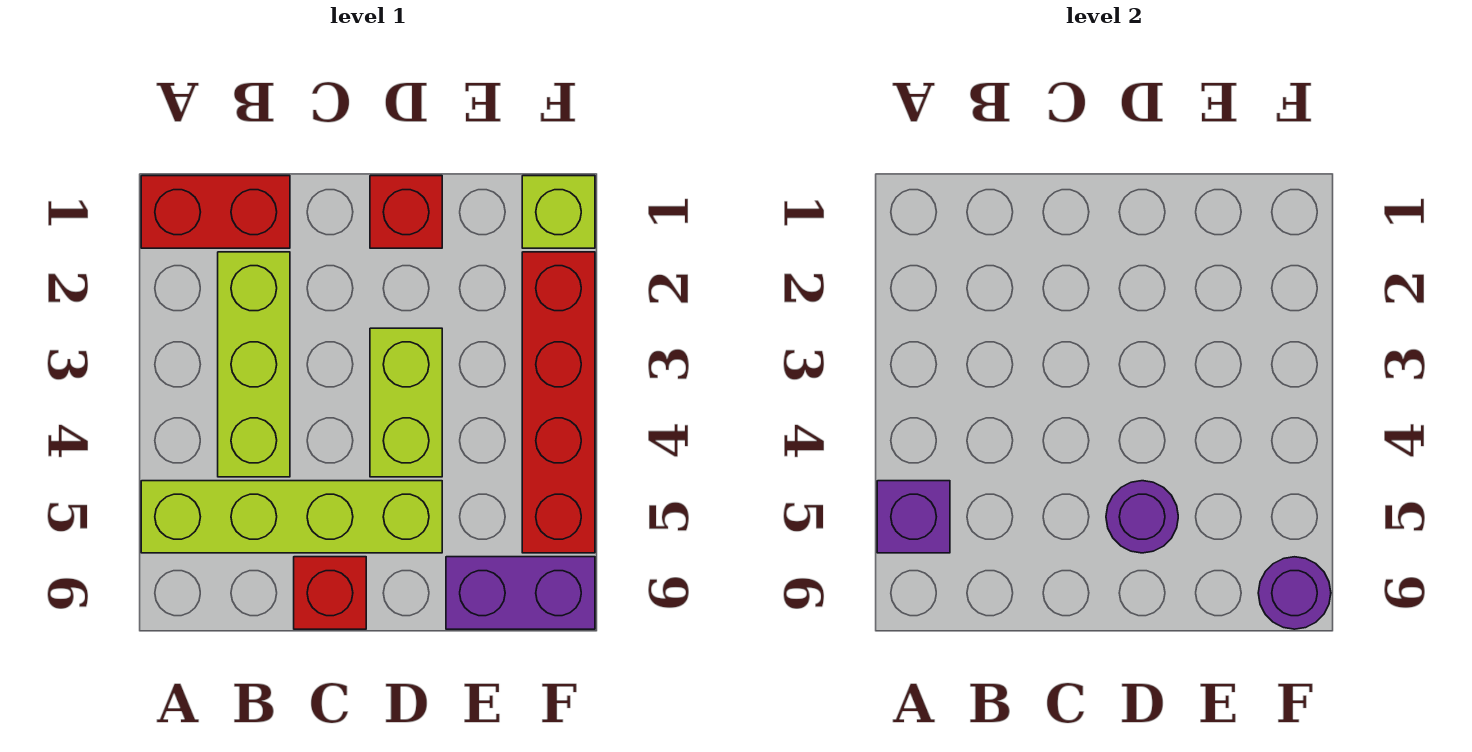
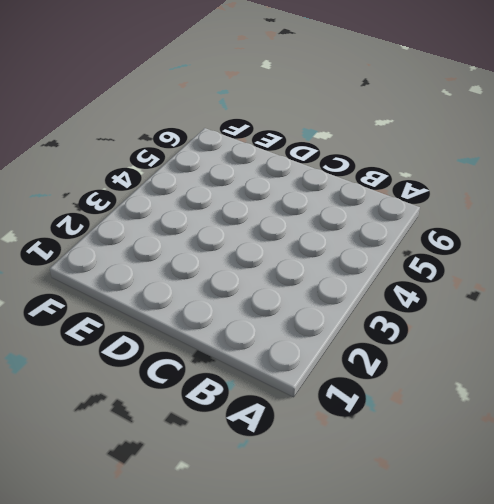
none -> red 1x2 brick [141,176,290,248]
none -> lime 1x4 brick [141,481,442,553]
none -> lime 1x3 brick [218,252,290,477]

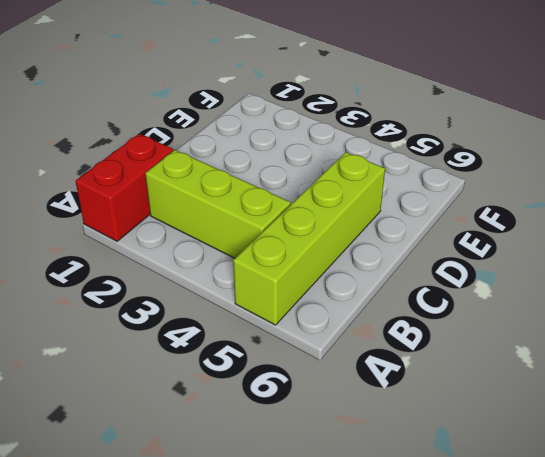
none -> red 1x1 brick [294,557,366,629]
none -> red 1x1 brick [370,176,442,248]
none -> lime 1x2 brick [370,328,442,477]

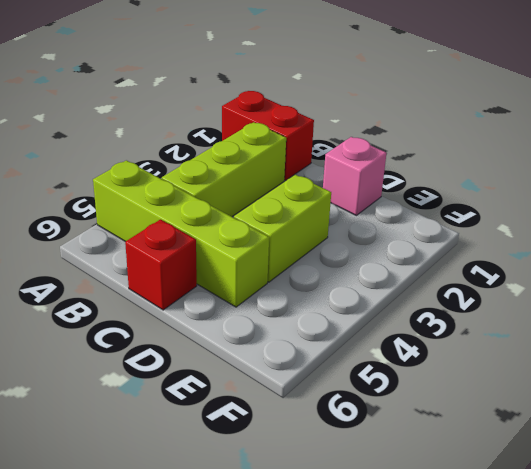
pink 1x1 brick [323,137,386,215] -> red 1x1 brick [370,176,442,248]
none -> purple 1x2 brick [446,557,595,629]
none -> lime 1x1 brick [522,176,595,248]
none -> red 1x4 brick [522,252,595,553]

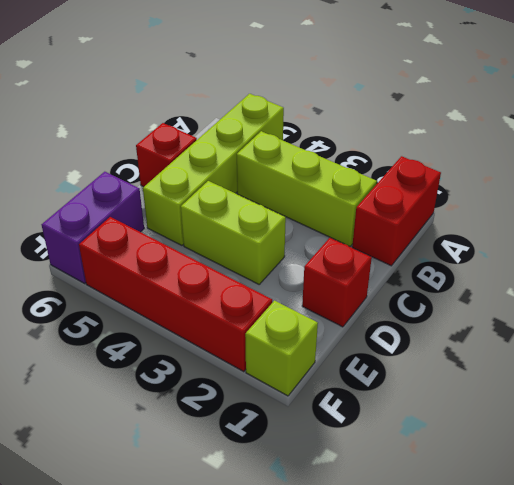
none -> purple 1x1 brick [877,481,950,553]
none -> purple 1x1 round brick [1106,481,1178,553]
none -> purple 1x1 round brick [1258,557,1331,629]

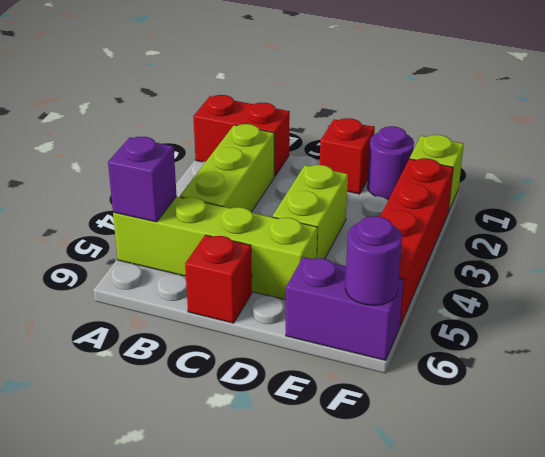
purple 1x1 round brick [367,126,414,199] -> purple 1x1 round brick moved to [1106,481,1178,553]

